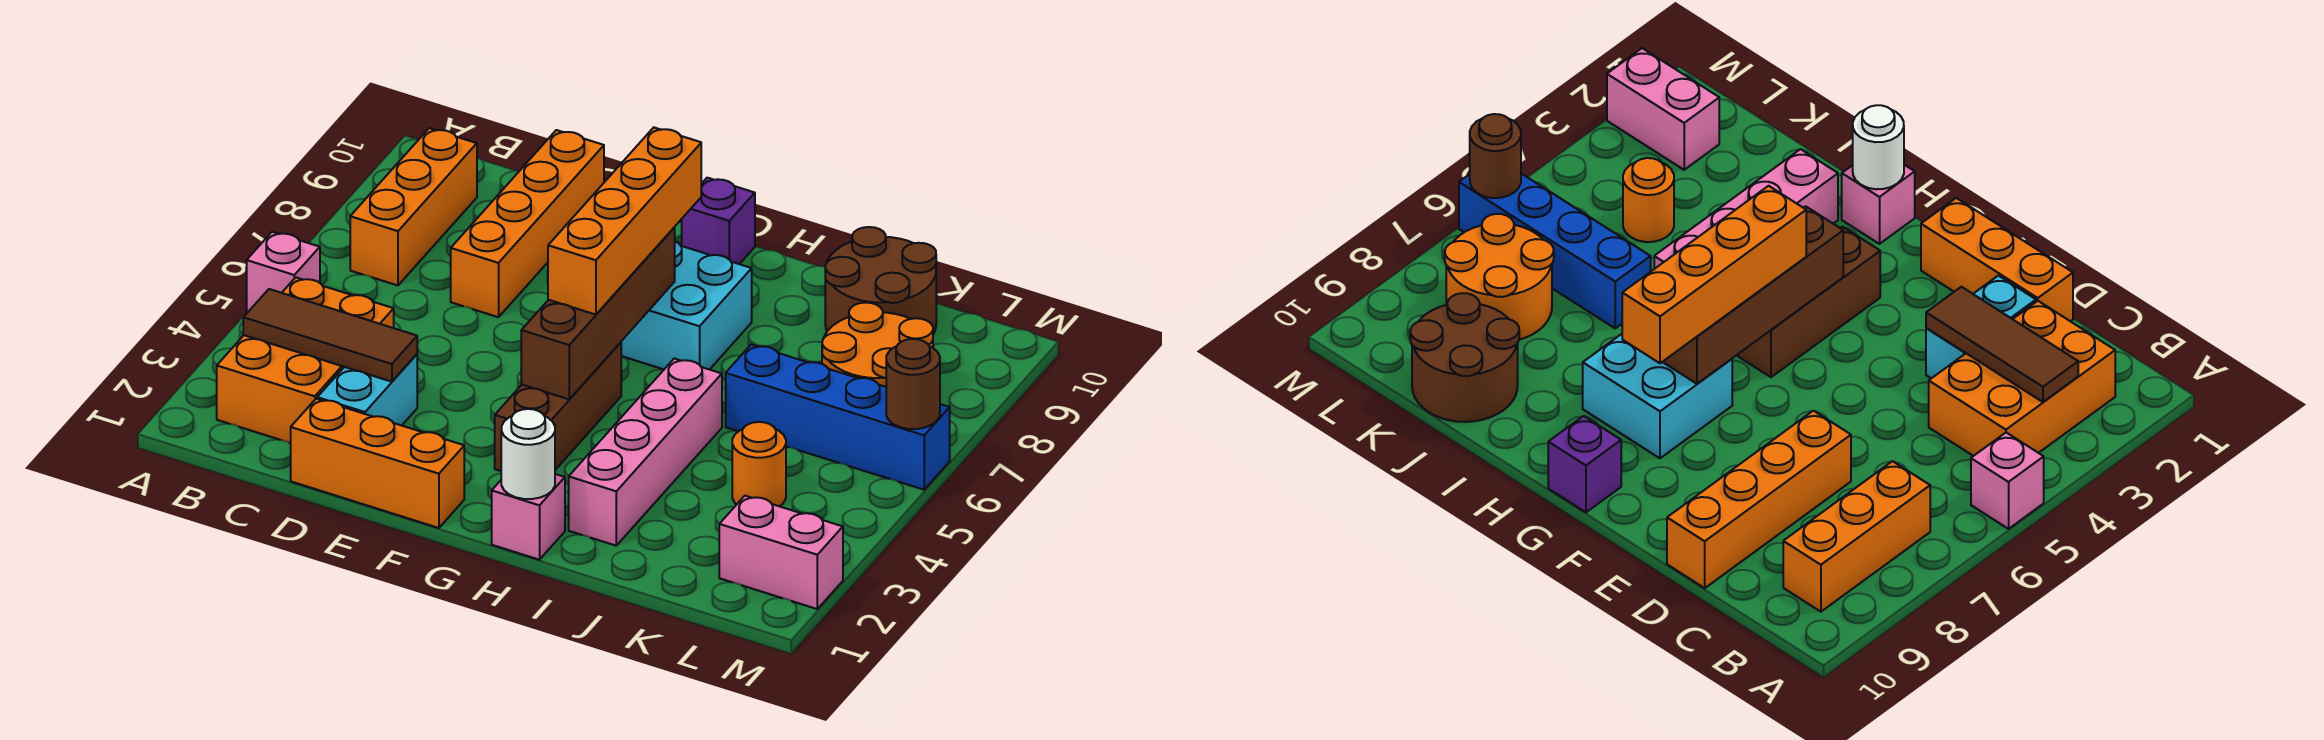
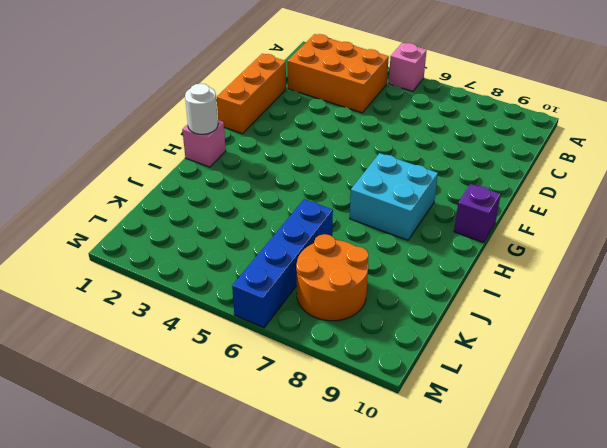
none -> orange 1x3 brick [350,128,477,285]
none -> cyan 1x2 brick [317,354,417,426]
none -> orange 1x4 brick [451,130,604,317]

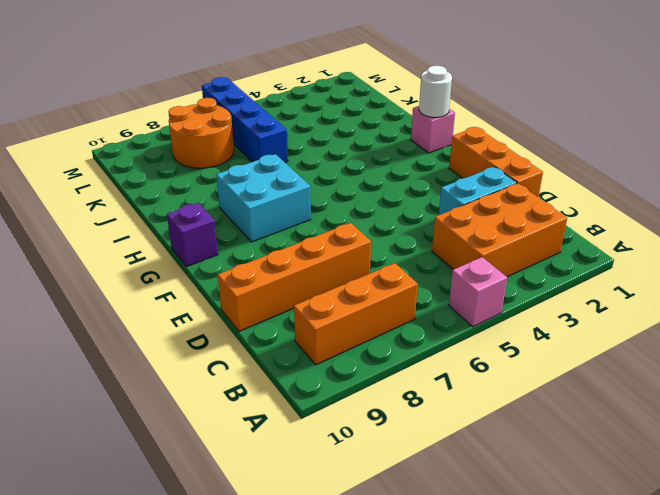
none -> brown 1x3 brick [495,342,621,471]
none -> pink 1x4 brick [569,359,722,546]
none -> brown 2x2 round brick [825,227,936,334]

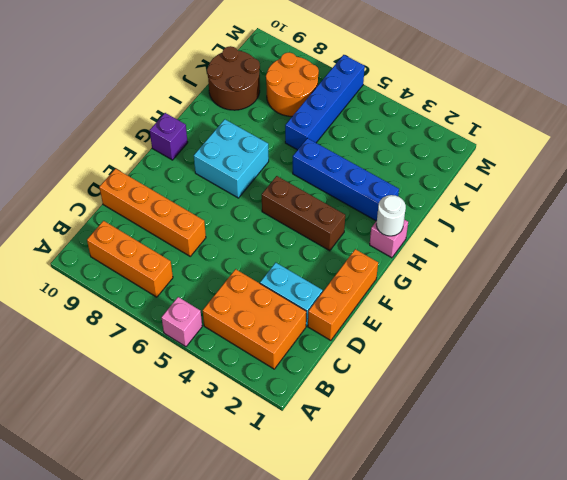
blue 1x4 brick [293,138,399,221] -> pink 1x4 brick [569,359,722,546]
none -> orange 1x1 round brick [732,422,786,506]
none -> pink 1x2 brick [719,496,843,609]
none -> brown 1x3 tile [243,289,417,382]

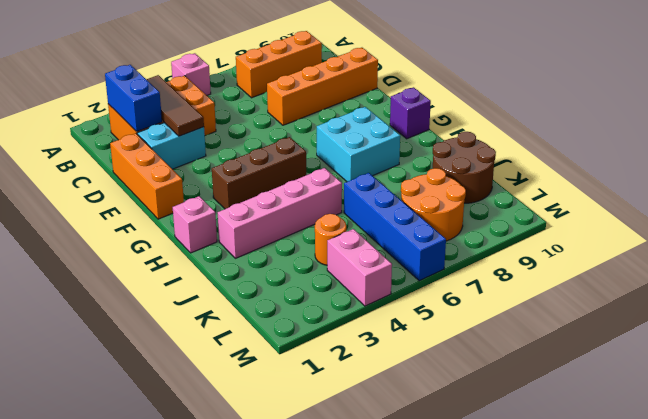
blue 1x2 brick [105,65,162,132] -> none
pink 1x2 brick [327,229,392,306] -> pink 1x2 brick moved to [719,496,843,609]
none -> brown 1x4 brick [521,228,675,399]
none -> white 1x1 round brick [501,409,555,499]
none -> brown 1x1 round brick [886,339,940,429]

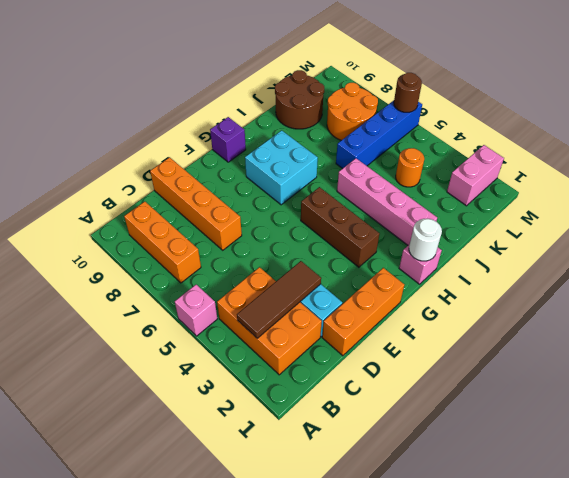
none -> brown 1x4 brick [521,228,675,399]
none -> orange 1x4 brick [548,127,701,315]

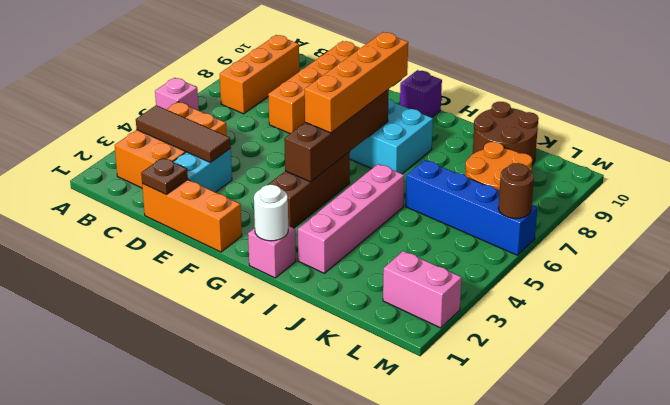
brown 1x1 plate [141,158,188,195] -> none
none -> orange 1x1 round brick [732,422,786,506]

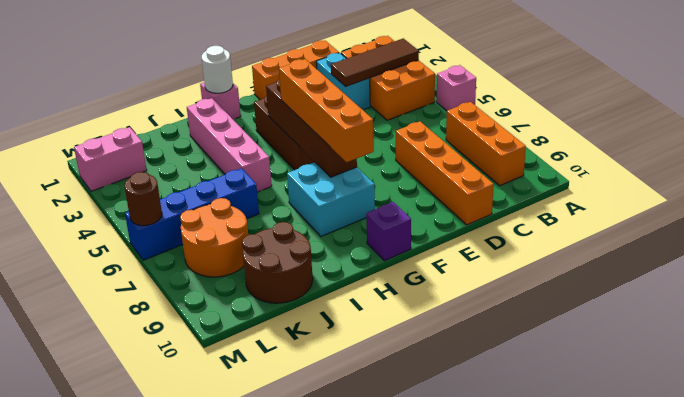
none -> orange 1x1 round brick [732,422,786,506]

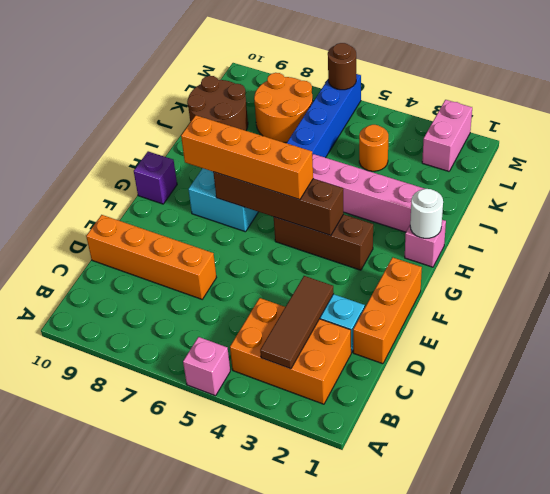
none -> orange 1x3 brick [350,128,477,285]

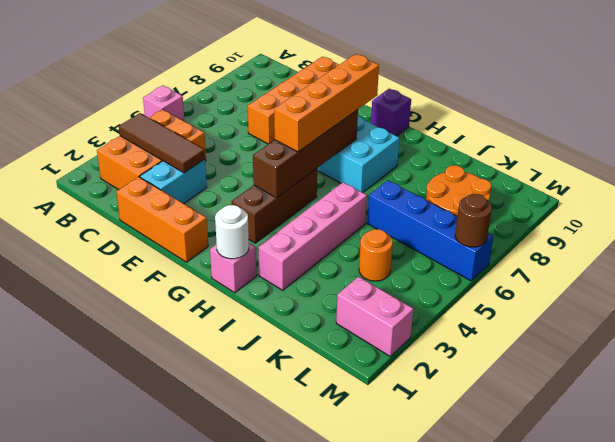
none -> orange 1x3 brick [350,128,477,285]
none -> brown 2x2 round brick [825,227,936,334]

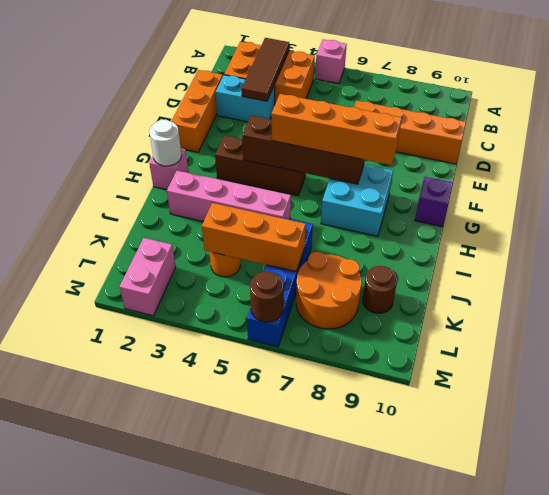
orange 1x3 brick [202,203,306,272] -> orange 1x3 brick moved to [350,128,477,285]
brown 1x1 round brick [363,266,397,313] -> brown 2x2 round brick [825,227,936,334]

